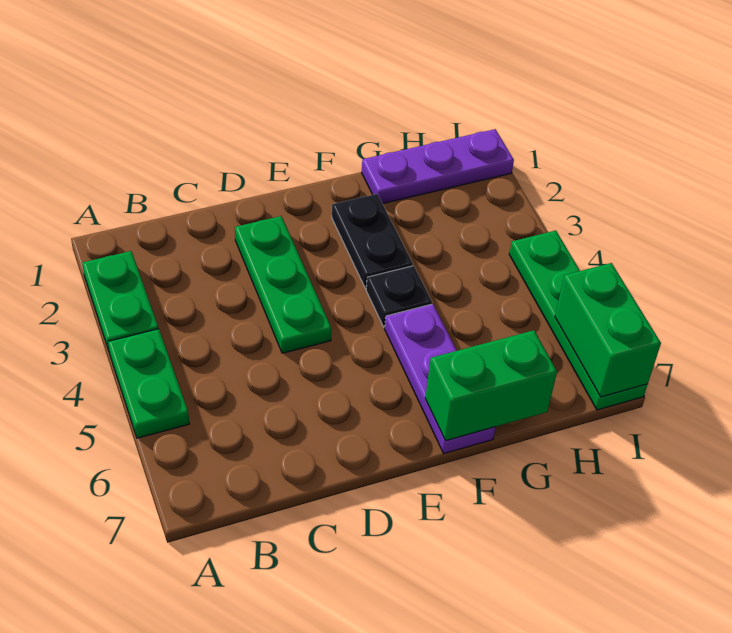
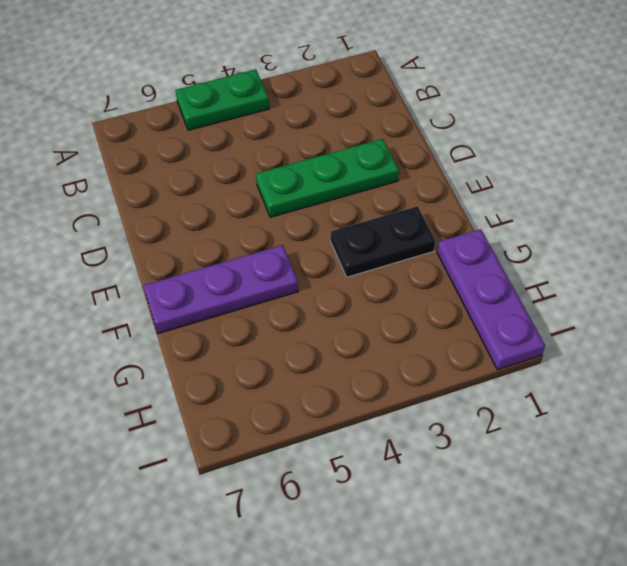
none -> green 1x2 plate [82,251,159,350]
none -> black 1x1 plate [366,266,432,327]

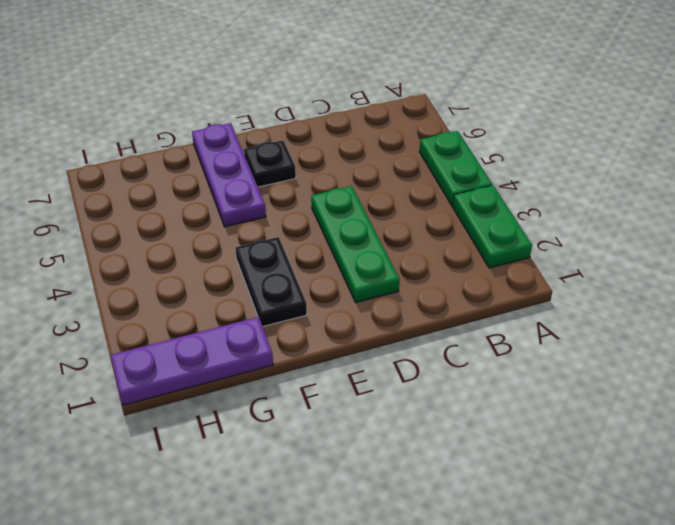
black 1x1 plate [244,140,296,187] -> black 1x1 plate moved to [366,266,432,327]
none -> green 1x4 plate [509,230,648,410]
none -> green 1x2 brick [425,330,557,440]

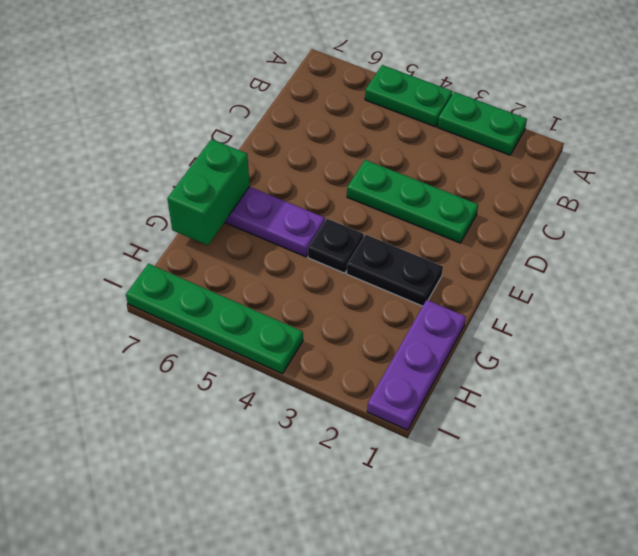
none -> green 1x2 brick [555,263,661,397]

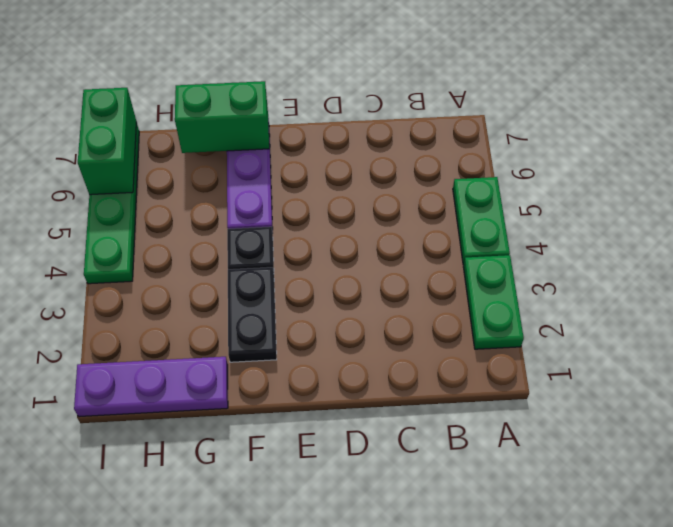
none -> green 1x3 plate [235,216,331,353]

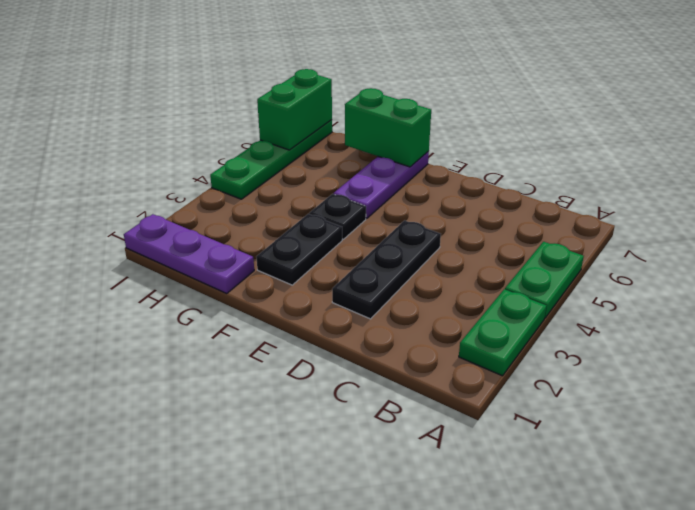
black 1x3 plate [332,220,441,319] -> green 1x3 plate [235,216,331,353]

